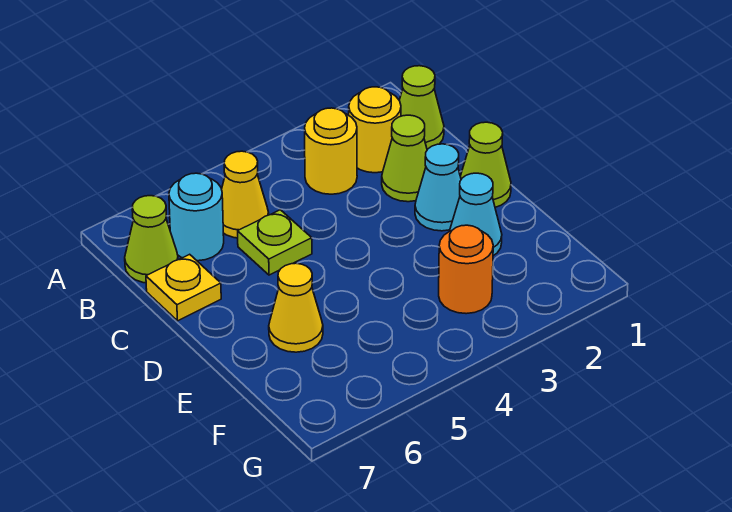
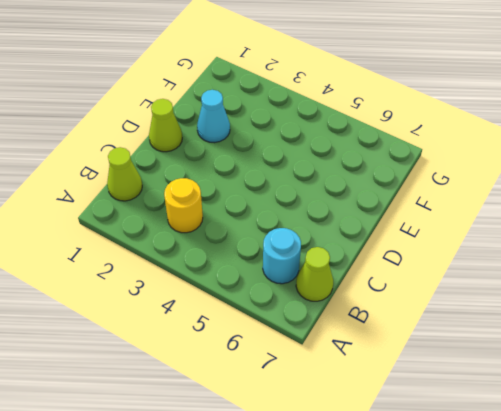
none -> yellow 1x1 round brick [349,87,401,173]
none -> yellow 1x1 cone [222,151,269,238]
none -> lime 1x1 cone [382,115,427,202]

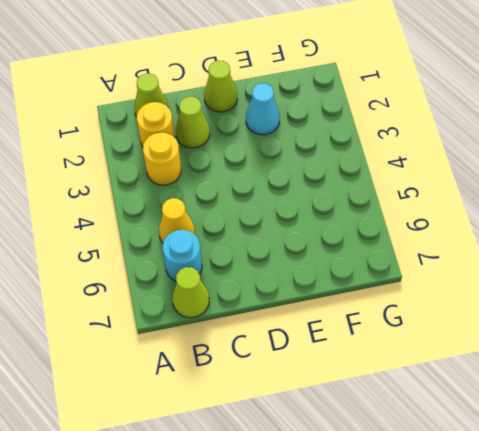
none -> lime 1x1 plate [238,210,312,275]
none -> yellow 1x1 plate [146,254,221,321]
none -> cyan 1x1 cone [415,144,461,231]

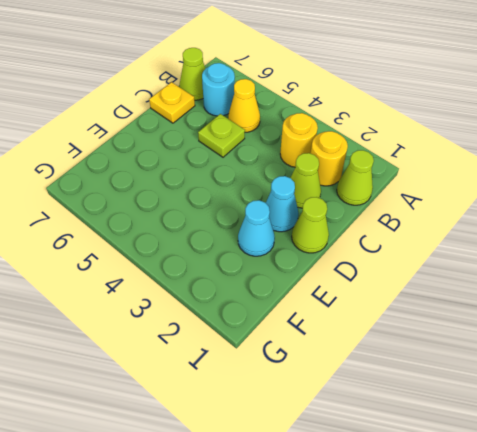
none -> yellow 1x1 cone [269,263,323,352]
none -> orange 1x1 round brick [439,225,493,314]

